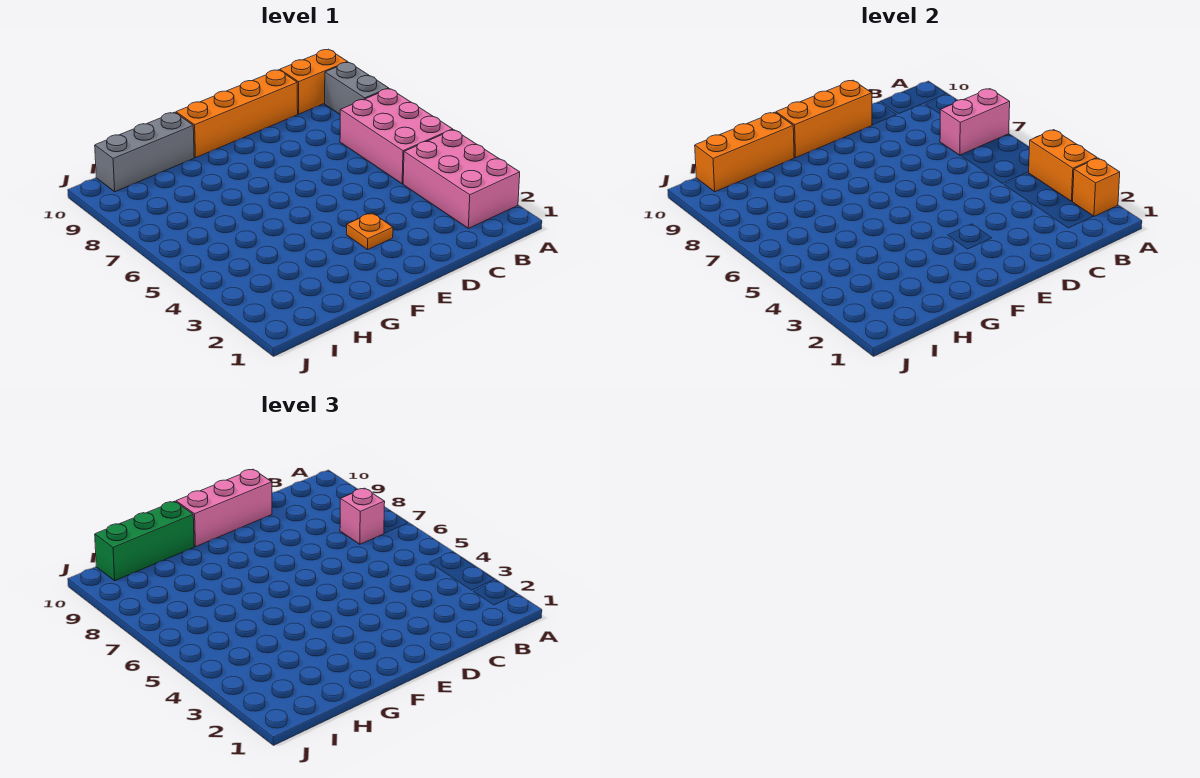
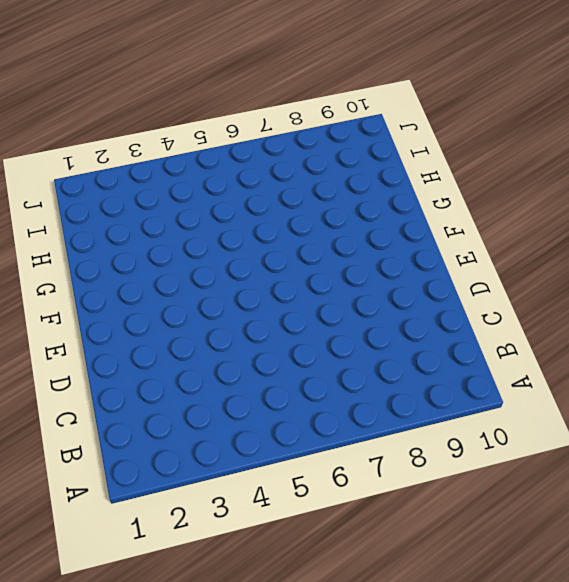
none -> pink 2x3 brick [403,130,520,228]
none -> pink 2x3 brick [340,89,453,184]
none -> grey 1x2 brick [325,62,389,114]

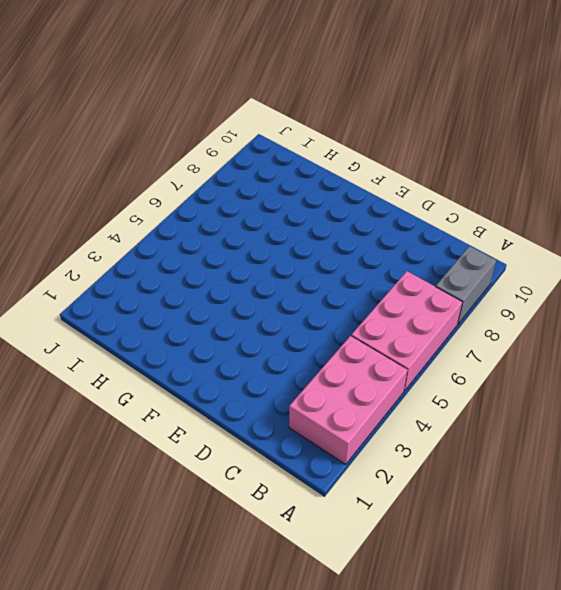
none -> orange 1x2 brick [280,49,348,114]
none -> orange 1x4 brick [176,70,298,158]
none -> orange 1x1 plate [347,213,393,250]

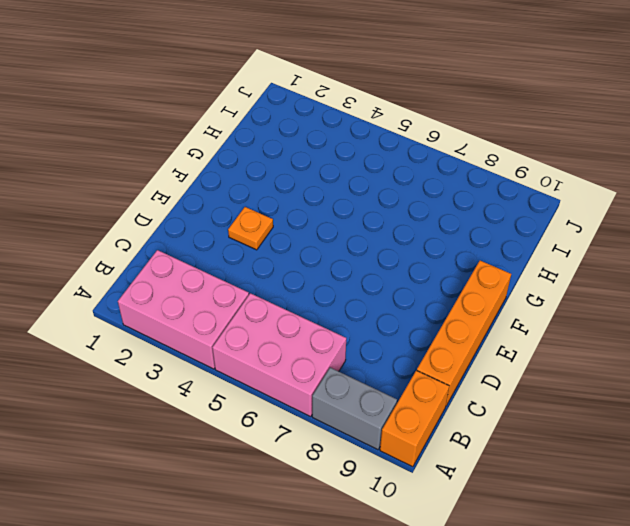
none -> grey 1x3 brick [95,112,194,192]
none -> orange 1x1 brick [1073,158,1120,216]
none -> orange 1x2 brick [1029,130,1097,201]

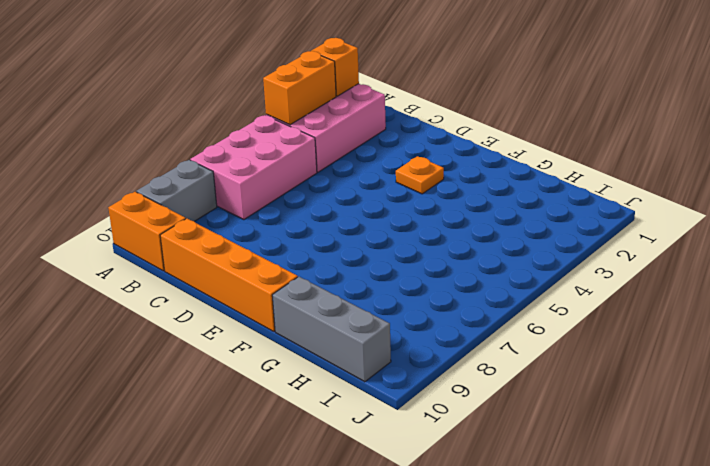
none -> pink 1x2 brick [940,89,1010,155]
none -> orange 1x3 brick [776,80,872,158]
none -> orange 1x3 brick [695,112,794,192]

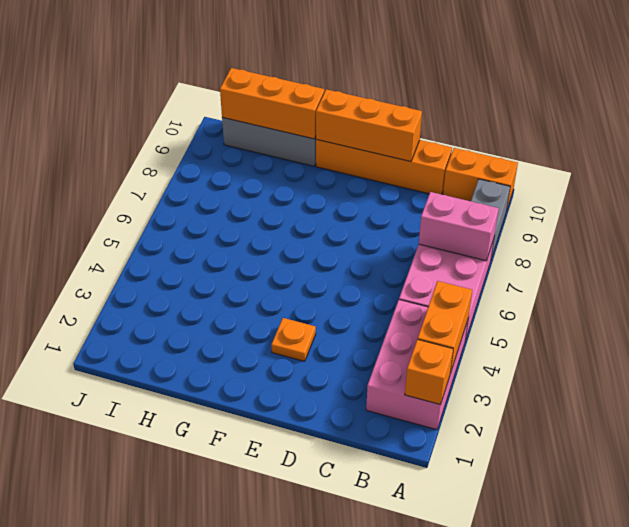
none -> pink 1x1 brick [340,488,385,544]
none -> pink 1x3 brick [176,469,272,547]
none -> green 1x3 brick [95,501,194,581]

